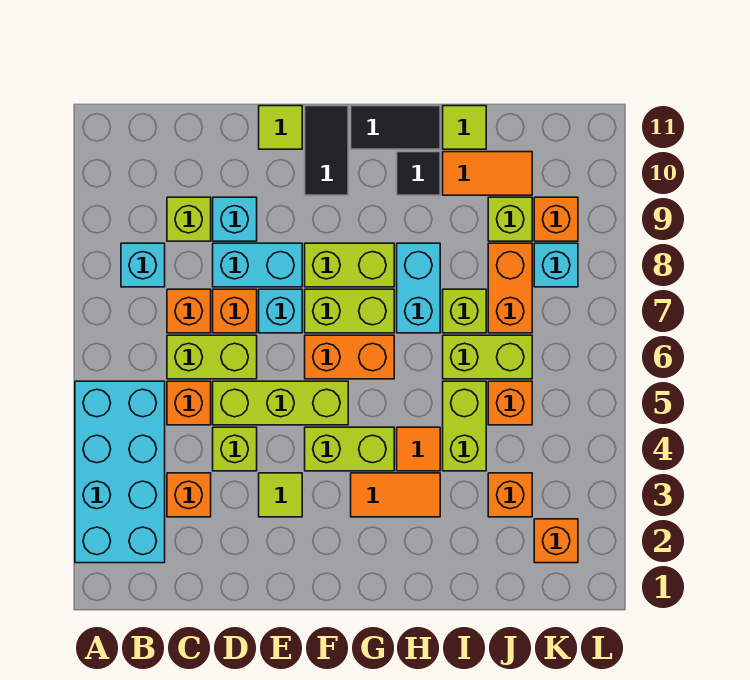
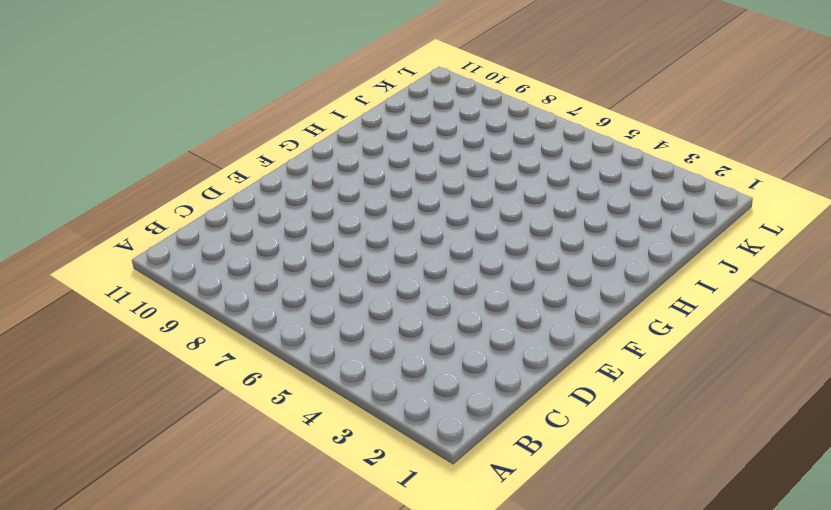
none -> cyan 2x4 brick [75,381,165,563]
none -> cyan 1x1 brick [121,243,165,287]
none -> orange 1x1 brick [167,473,211,517]
none -> orange 1x1 brick [167,381,211,425]

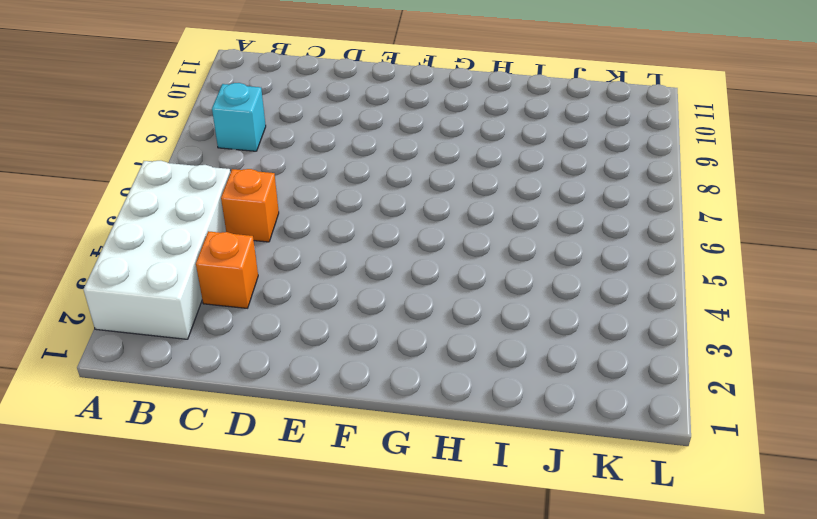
white 2x4 brick [83,161,230,339] -> cyan 2x4 brick [75,381,165,563]
none -> lime 1x2 brick [167,335,257,379]
none -> orange 1x1 brick [167,289,211,333]
none -> lime 1x1 brick [167,197,211,241]
none -> lime 1x1 brick [213,427,257,471]

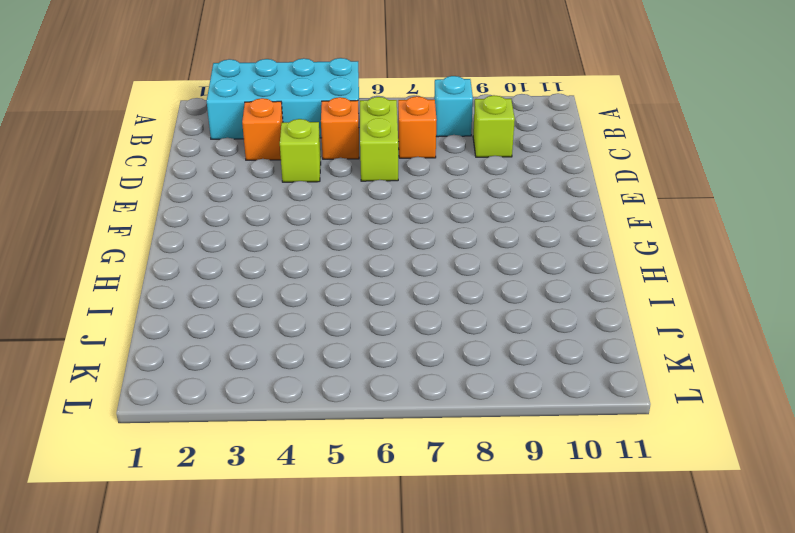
none -> lime 1x3 brick [213,381,348,425]
none -> orange 1x1 brick [213,289,257,333]
none -> cyan 1x2 brick [213,243,302,287]
none -> cyan 1x1 brick [213,197,257,241]

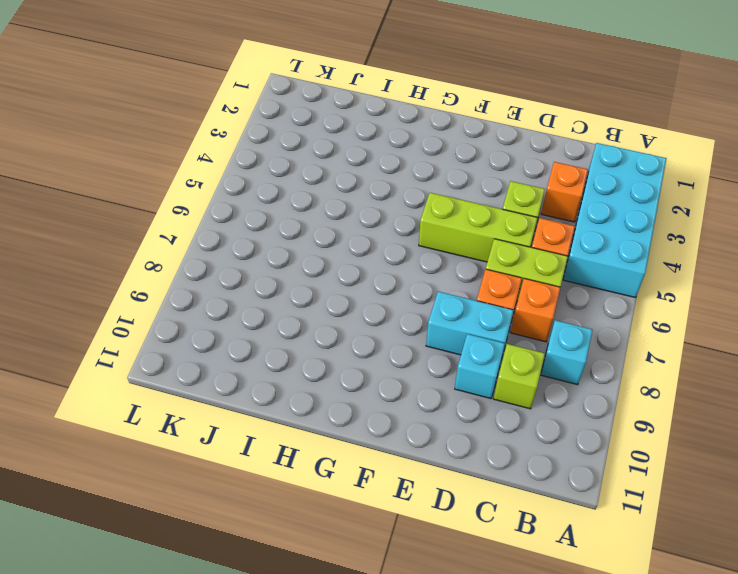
none -> lime 1x1 tile [259,473,302,517]
none -> cyan 1x1 brick [259,289,302,333]
none -> lime 1x1 tile [259,106,302,149]
none -> lime 1x2 brick [305,427,394,471]

